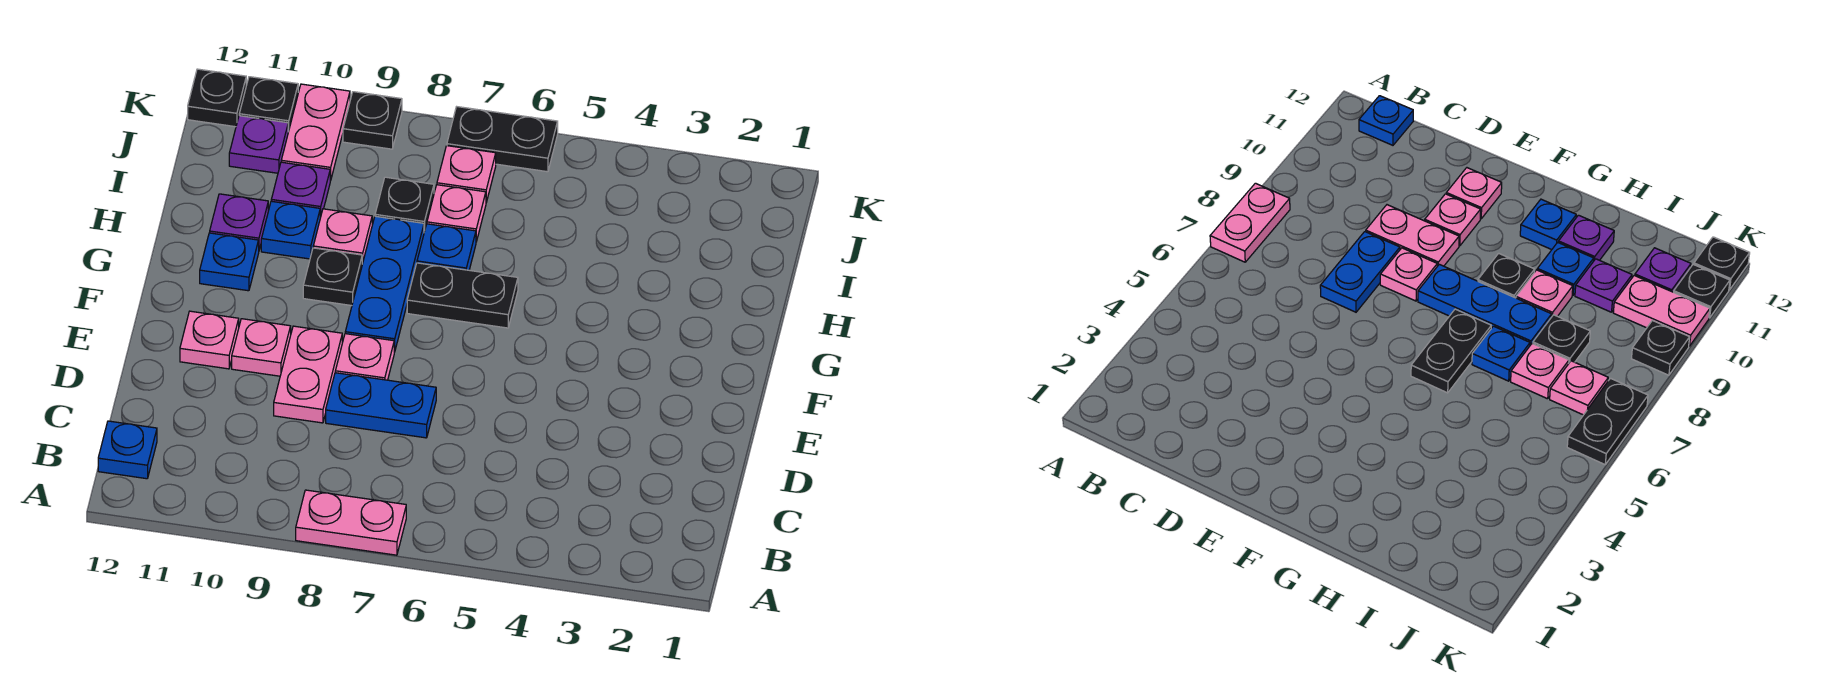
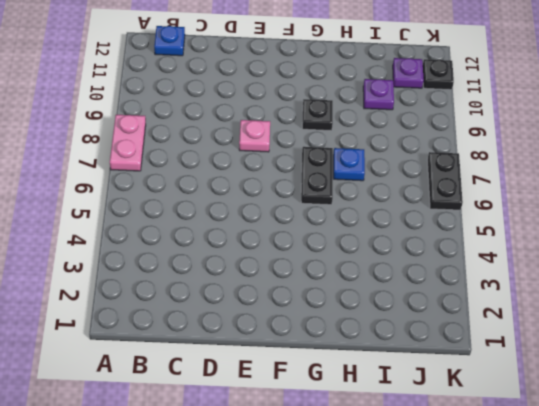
none -> blue 1x2 plate [326,373,436,438]
none -> pink 1x2 plate [274,326,342,423]
none -> pink 1x1 plate [232,319,291,376]

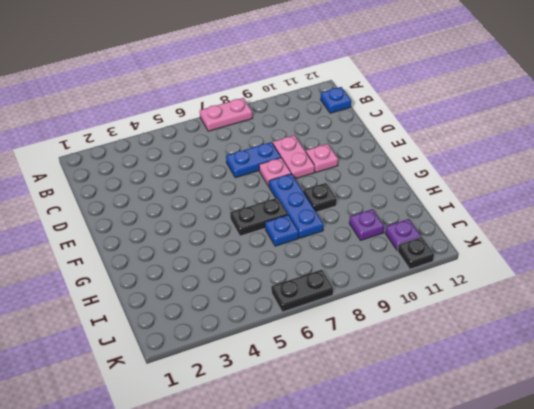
none -> pink 1x1 plate [180,311,239,369]
none -> blue 1x1 plate [200,233,259,291]
none -> pink 1x1 plate [313,209,372,264]

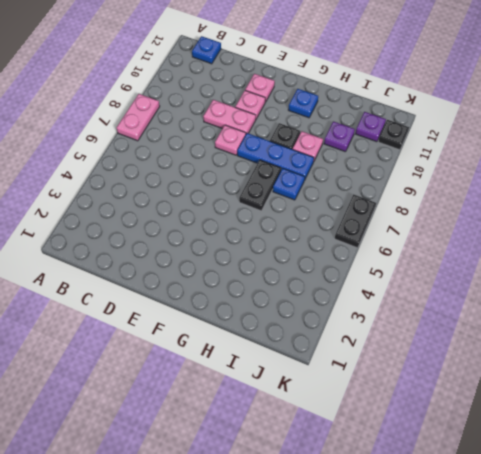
none -> blue 1x2 plate [326,373,436,438]
none -> blue 1x1 plate [261,201,320,259]
none -> purple 1x1 plate [210,194,268,250]

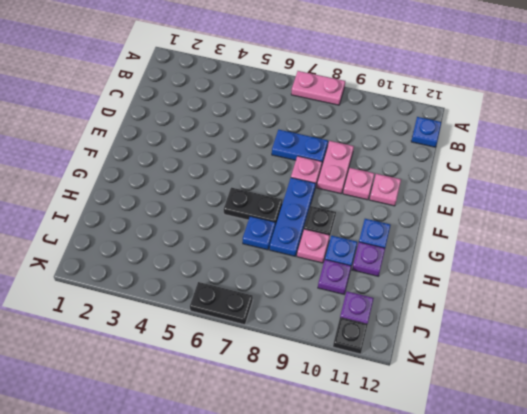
none -> pink 1x1 plate [427,185,486,242]
none -> black 1x1 plate [375,177,434,232]
none -> pink 1x1 plate [437,146,496,202]

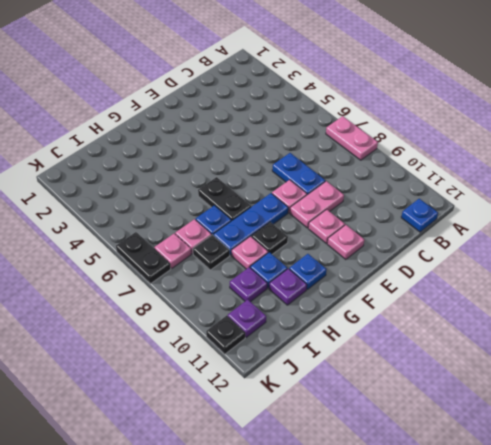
none -> pink 1x2 plate [281,84,350,181]
none -> black 1x1 plate [343,92,402,149]
none -> black 1x1 plate [188,69,246,127]

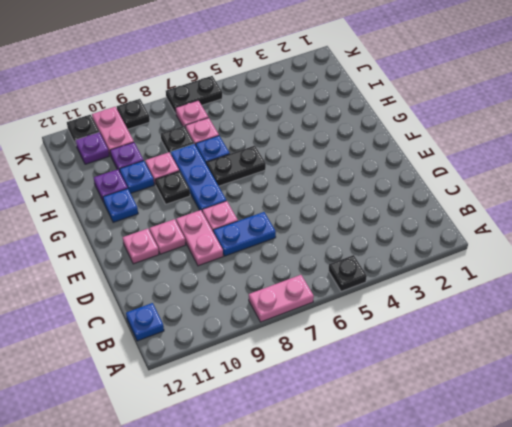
black 1x1 plate [328,255,367,291] -> black 1x1 plate moved to [188,69,246,127]

